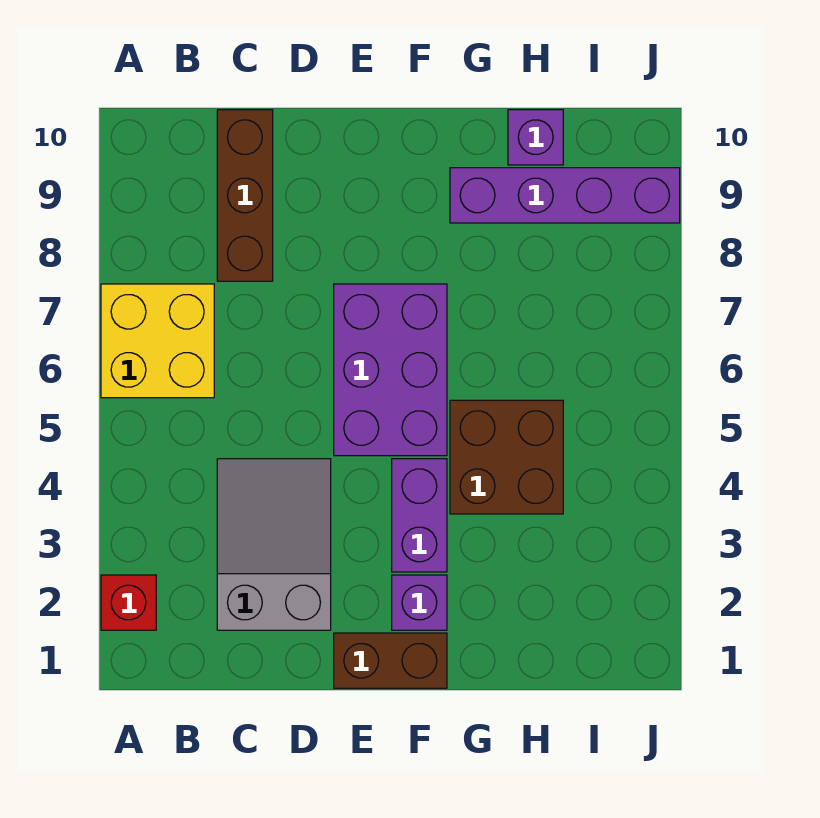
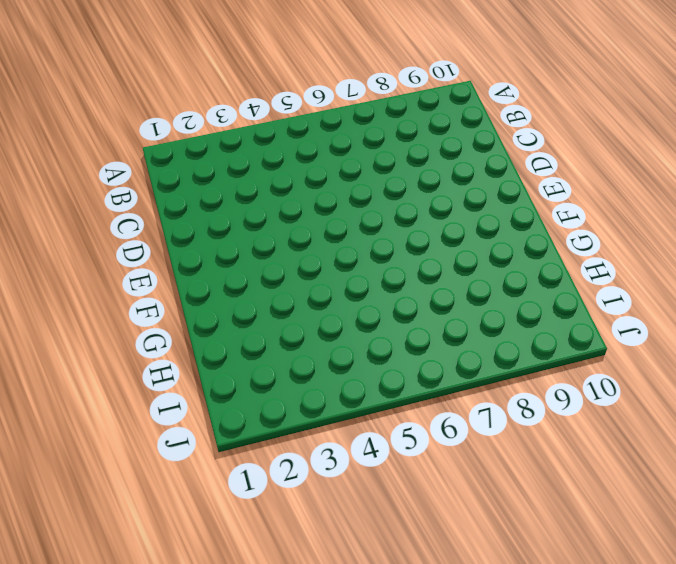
none -> red 1x1 brick [101,575,156,630]
none -> yellow 2x2 brick [101,284,214,398]

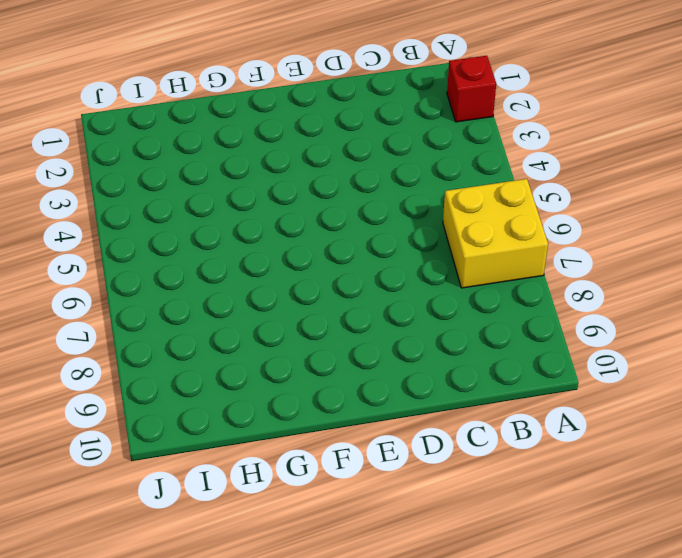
none -> grey 2x3 slope [217,459,331,630]
none -> brown 1x3 brick [217,110,273,281]

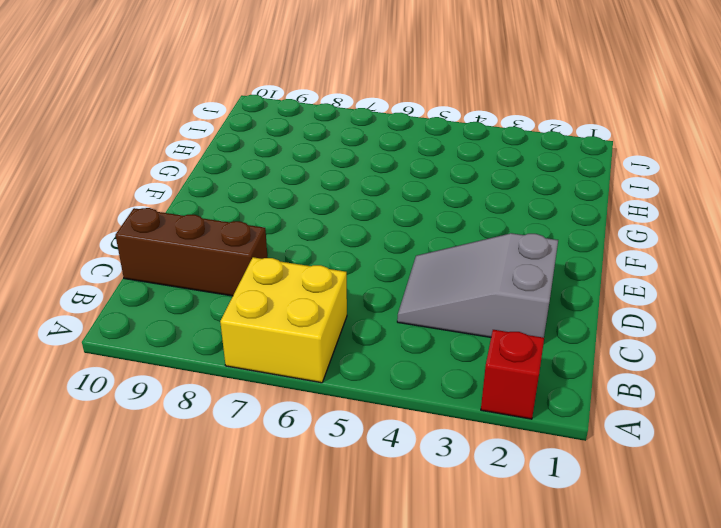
none -> brown 1x2 brick [334,633,447,688]
none -> purple 2x3 brick [334,284,447,456]

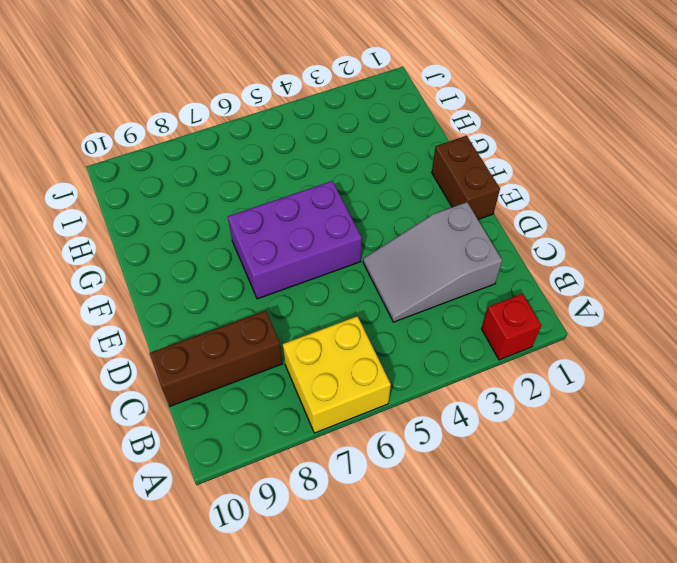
none -> purple 1x1 brick [392,575,447,630]
none -> purple 1x2 brick [392,459,447,572]

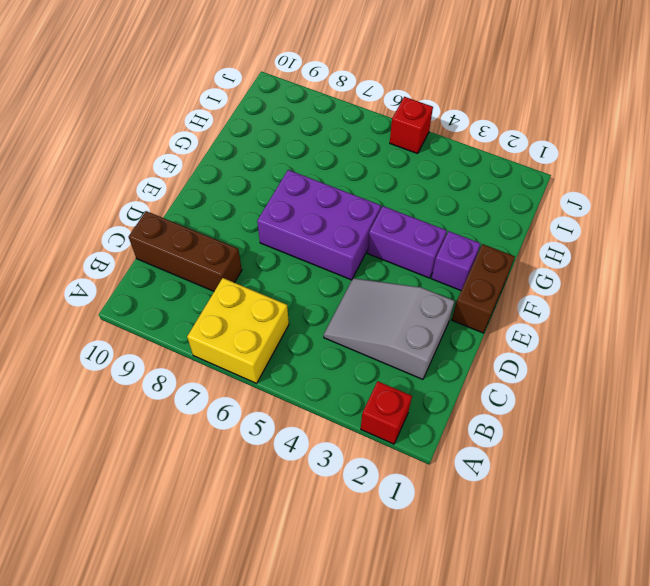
red 1x1 brick [390,97,433,154] -> none
none -> brown 2x2 brick [450,400,563,514]
none -> purple 1x4 brick [450,168,680,223]

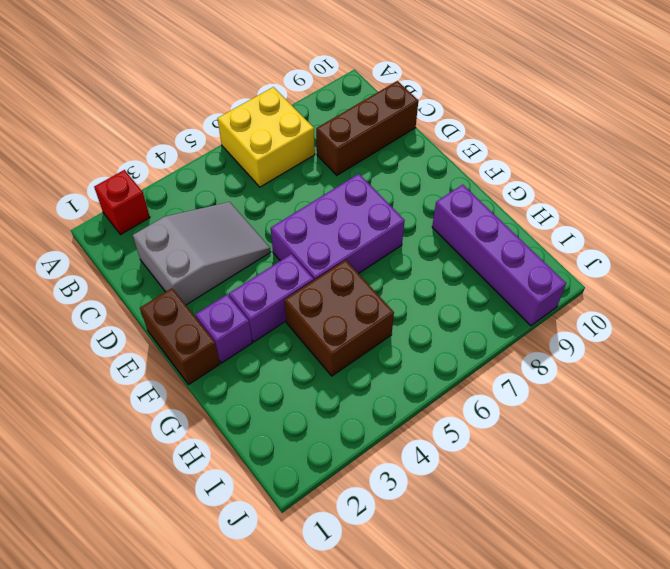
none -> purple 1x1 brick [508,110,563,165]

